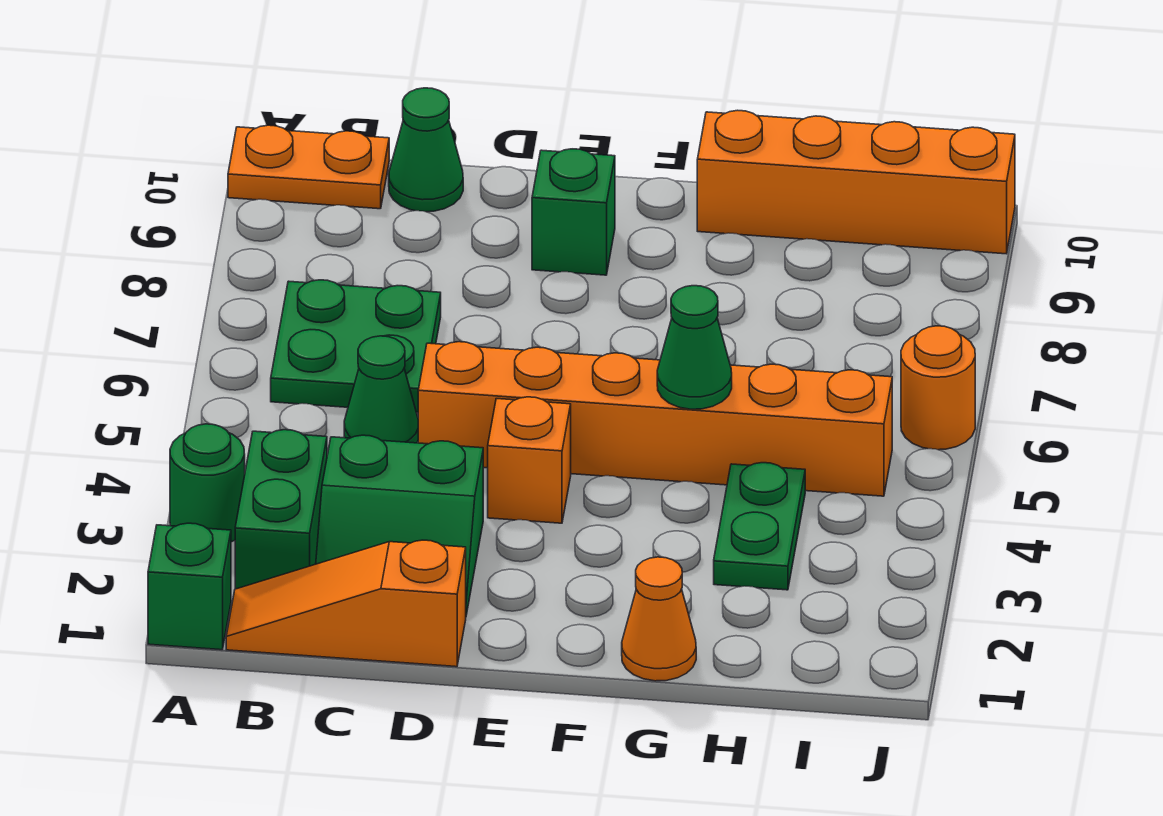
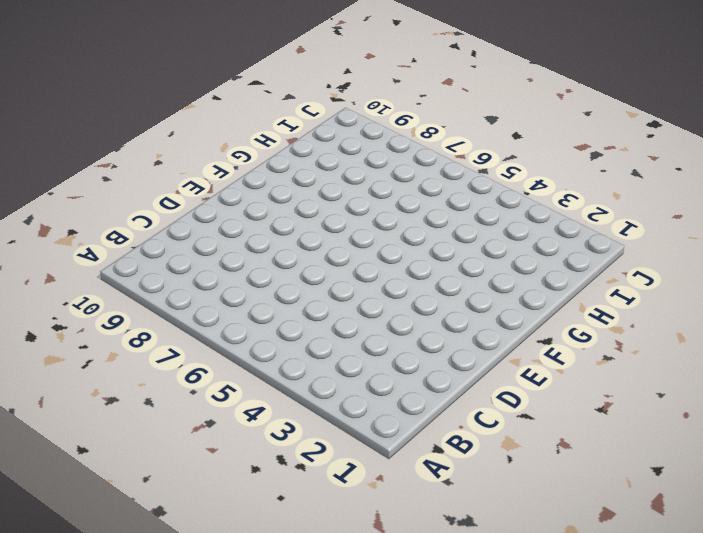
none -> green 1x1 brick [148,523,231,650]
none -> green 1x1 round brick [170,424,245,542]
none -> orange 1x2 plate [228,125,389,209]

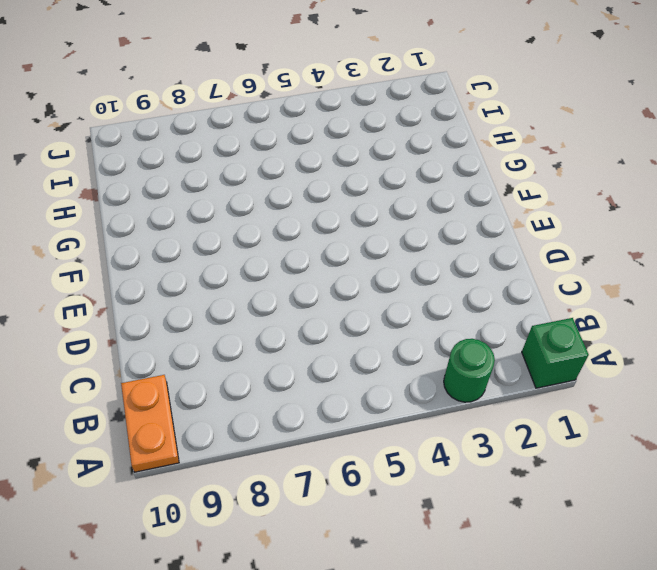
none -> orange 1x3 slope [226,540,466,667]
none -> green 1x2 brick [235,430,327,589]
none -> green 2x2 plate [271,280,441,412]

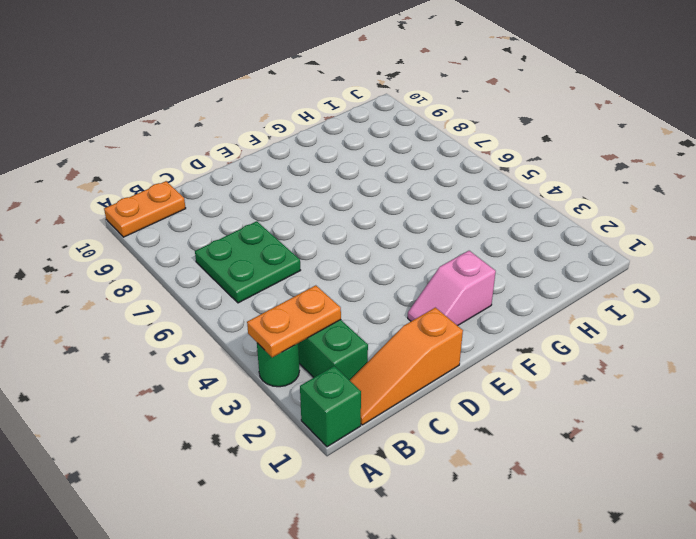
orange 1x2 plate [247,285,341,357] -> none
pink 1x2 slope [408,251,496,326] -> none
none -> green 2x2 slope [316,435,483,615]
none -> green 1x1 cone [344,336,418,443]
none -> green 1x1 cone [389,88,463,212]

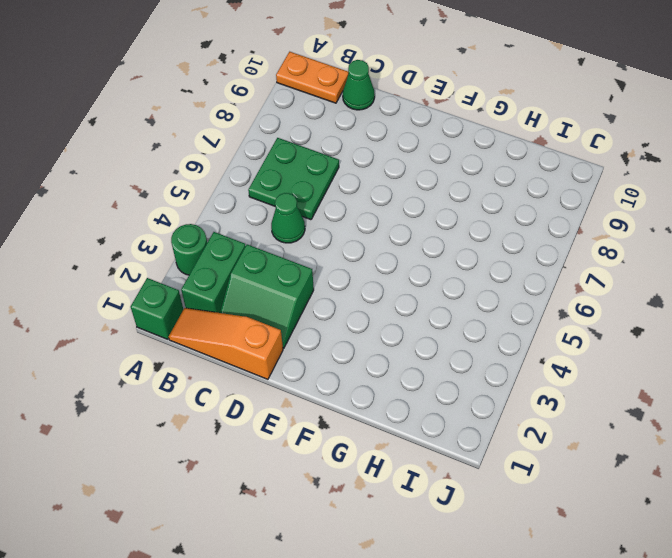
none -> orange 1x6 brick [418,342,892,496]
none -> orange 1x1 brick [488,397,571,523]
none -> green 1x1 brick [532,149,615,275]

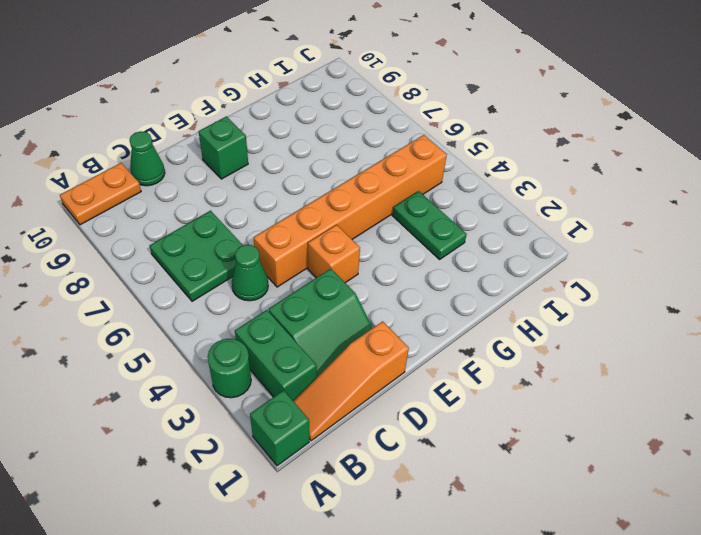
none -> orange 1x1 cone [622,557,696,681]
none -> orange 1x4 brick [697,110,1015,254]
none -> orange 1x1 round brick [901,326,975,450]

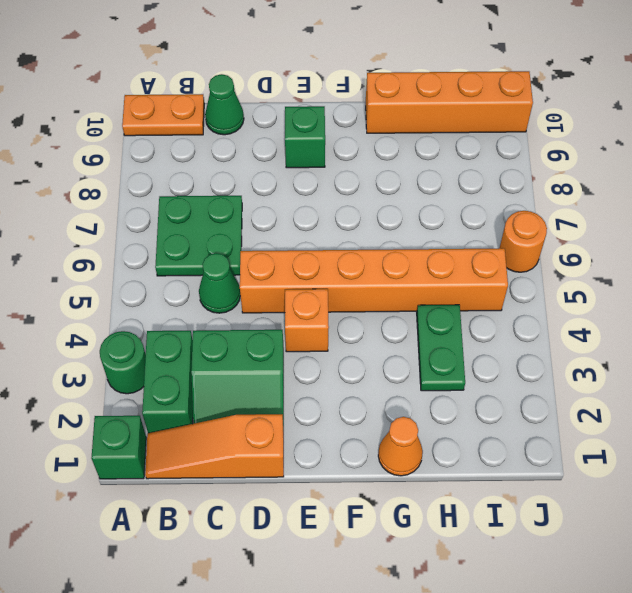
none -> green 1x1 cone [657,286,732,409]

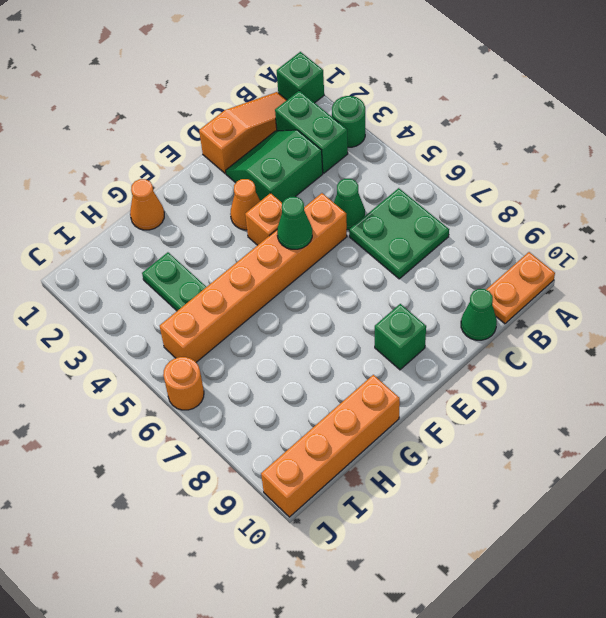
orange 1x1 cone [230,179,260,230] -> none
green 1x1 cone [277,197,312,249] -> green 1x1 cone moved to [657,286,732,409]

